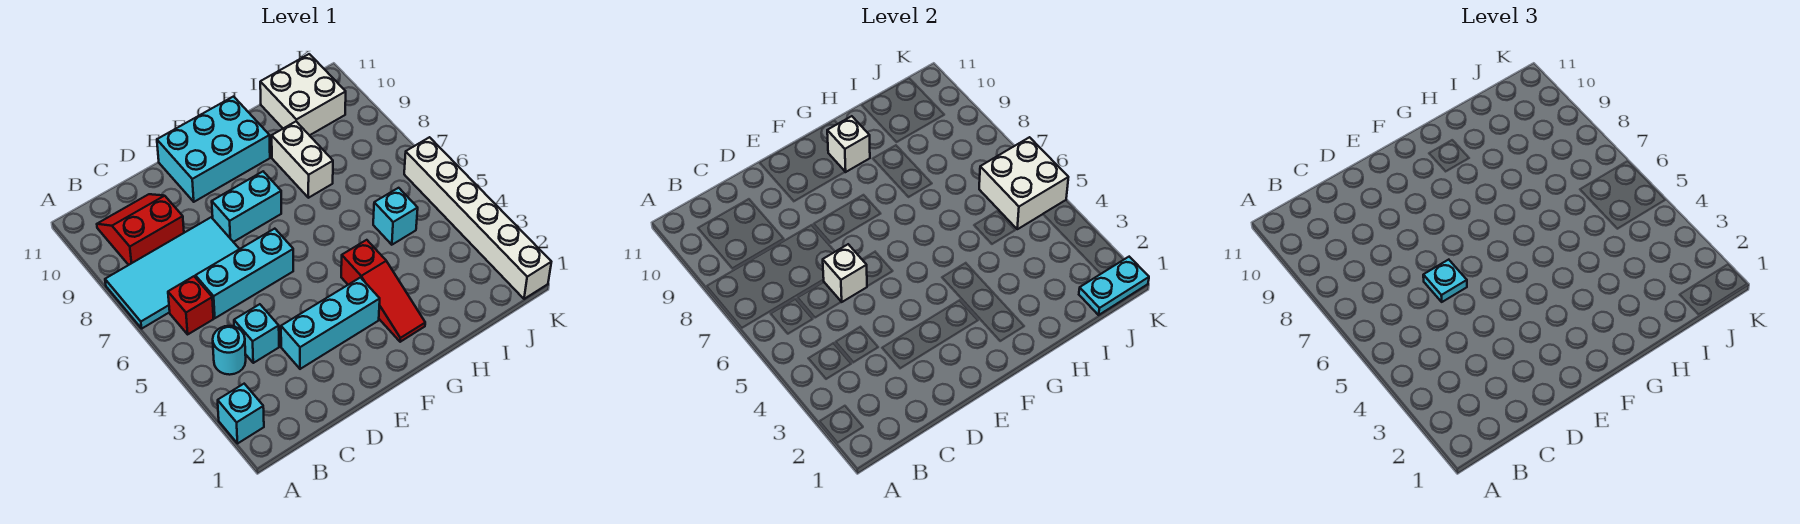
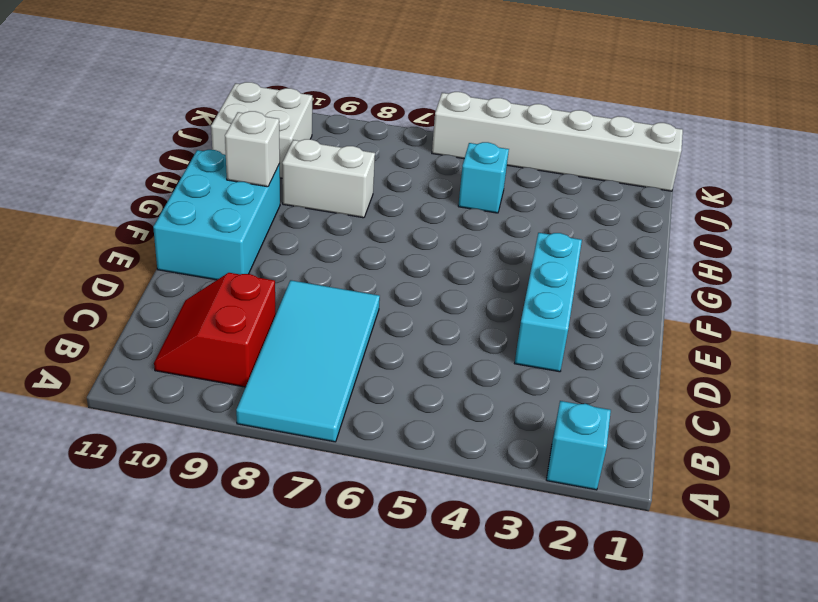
none -> cyan 1x1 round brick [213,326,246,375]
none -> red 1x1 brick [168,276,213,334]
none -> cyan 1x1 brick [234,304,279,363]

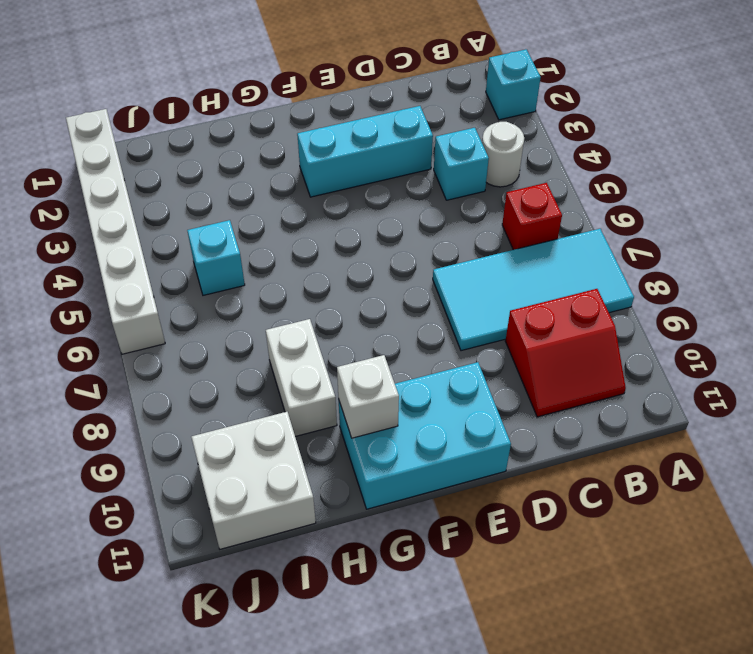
white 1x1 round brick [482,122,524,187] -> cyan 1x1 round brick [213,326,246,375]
none -> cyan 1x3 brick [196,229,293,318]
none -> cyan 1x2 brick [212,172,281,242]
none -> red 1x3 slope [341,240,425,342]

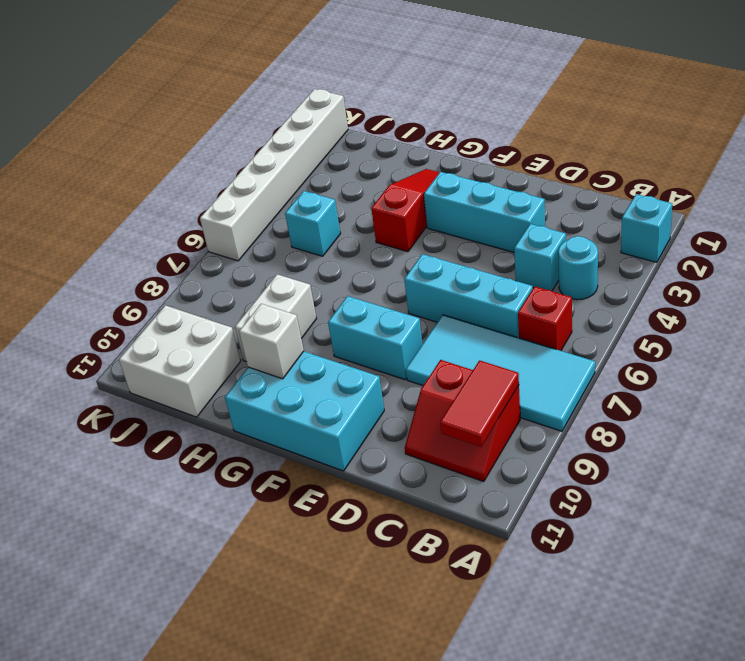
red 1x2 tile [440,360,519,447] -> none
none -> white 1x1 brick [823,244,867,302]
none -> cyan 1x2 plate [1079,257,1149,315]
none -> white 2x2 brick [979,137,1068,229]

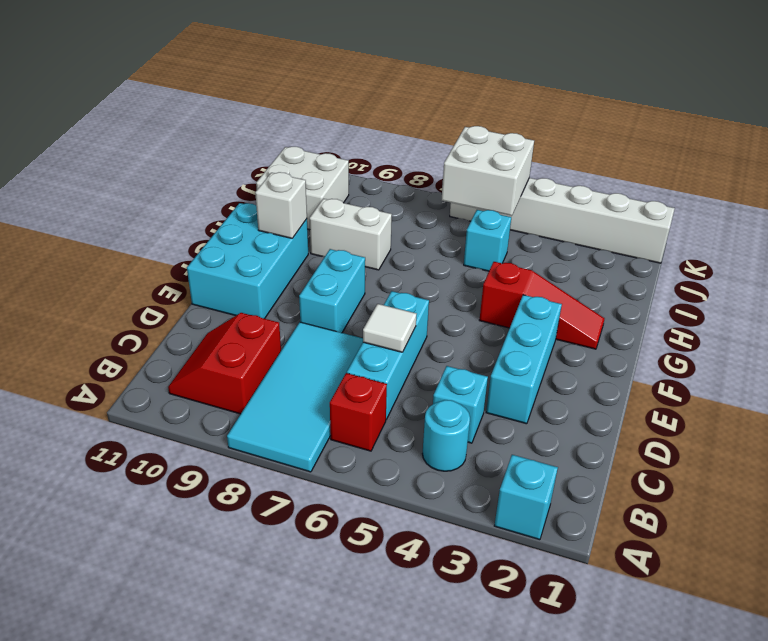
white 1x1 tile [363,304,417,352] -> white 1x1 brick [823,244,867,302]
none -> cyan 1x2 plate [1079,257,1149,315]
none -> cyan 1x1 plate [1423,260,1467,302]

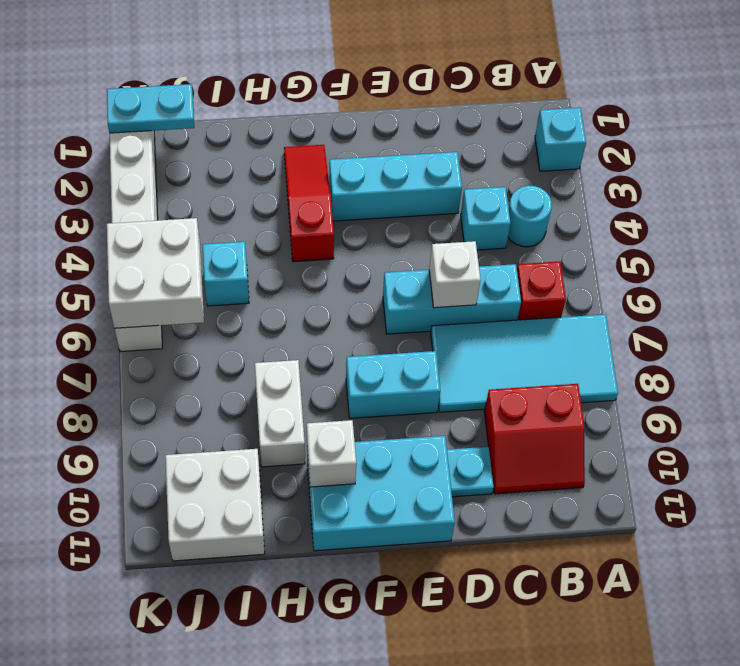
cyan 1x1 plate [447,447,494,497] -> cyan 1x1 plate moved to [1423,260,1467,302]

